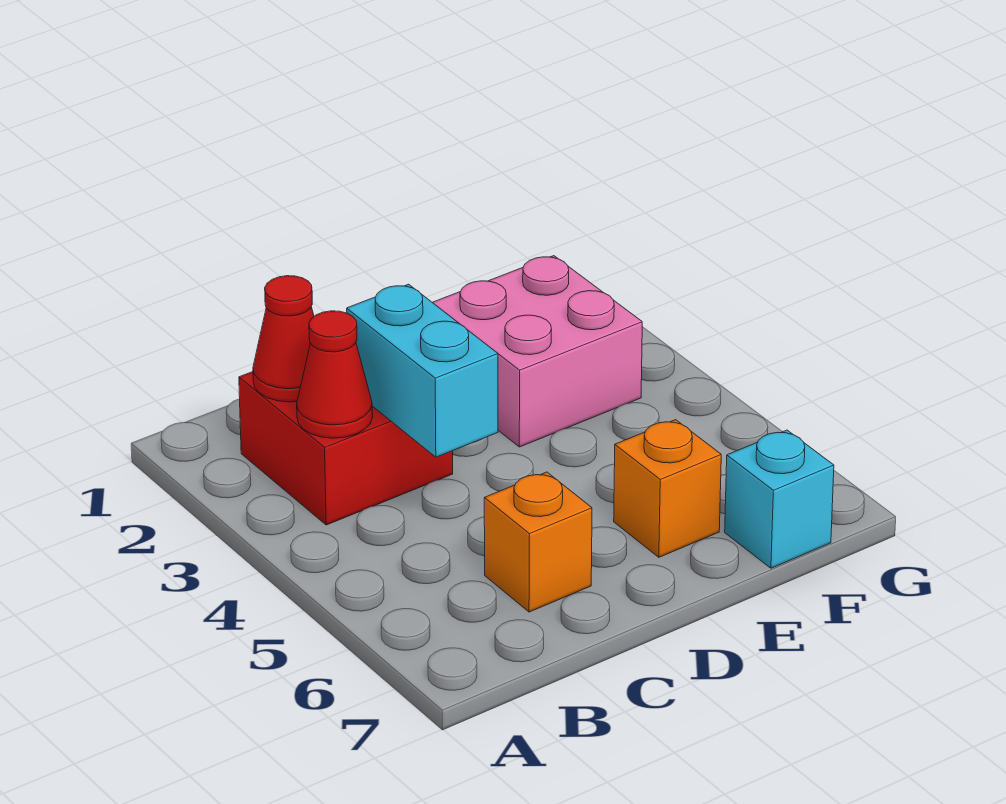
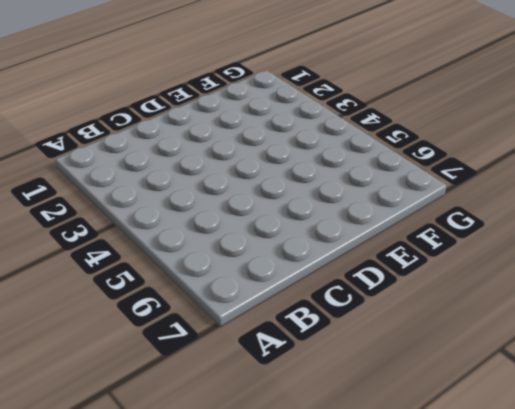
none -> red 2x2 brick [239,372,453,525]
none -> orange 1x1 brick [484,472,592,612]

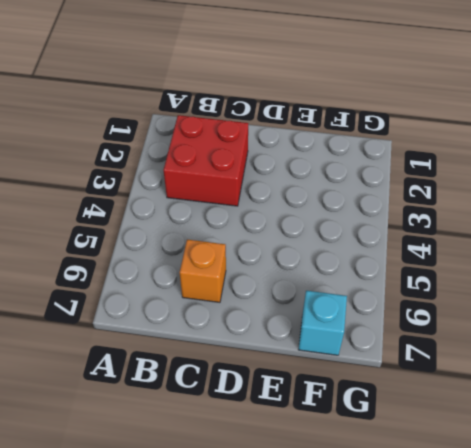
none -> pink 2x2 brick [432,256,642,447]
none -> orange 1x1 brick [614,420,721,557]

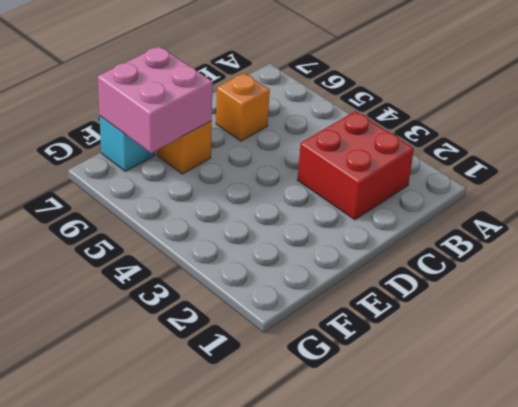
pink 2x2 brick [98,46,213,153] -> pink 2x2 brick moved to [432,256,642,447]
none -> red 1x1 cone [253,276,314,402]
none -> red 1x1 cone [297,311,373,438]

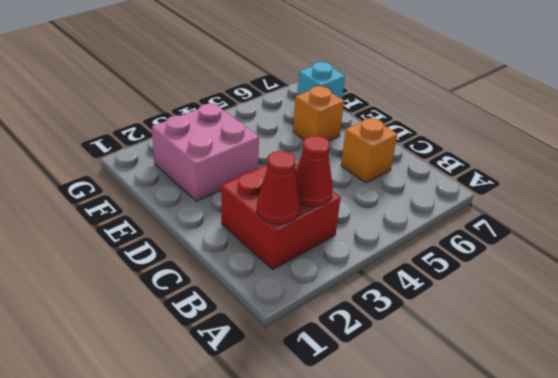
none -> cyan 1x2 brick [347,284,498,457]

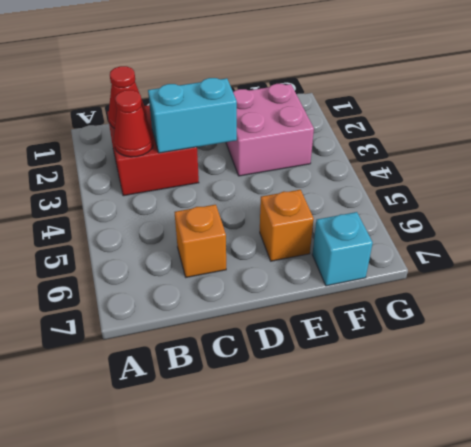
cyan 1x2 brick [148,78,237,153] -> cyan 1x2 brick turned to [347,284,498,457]

